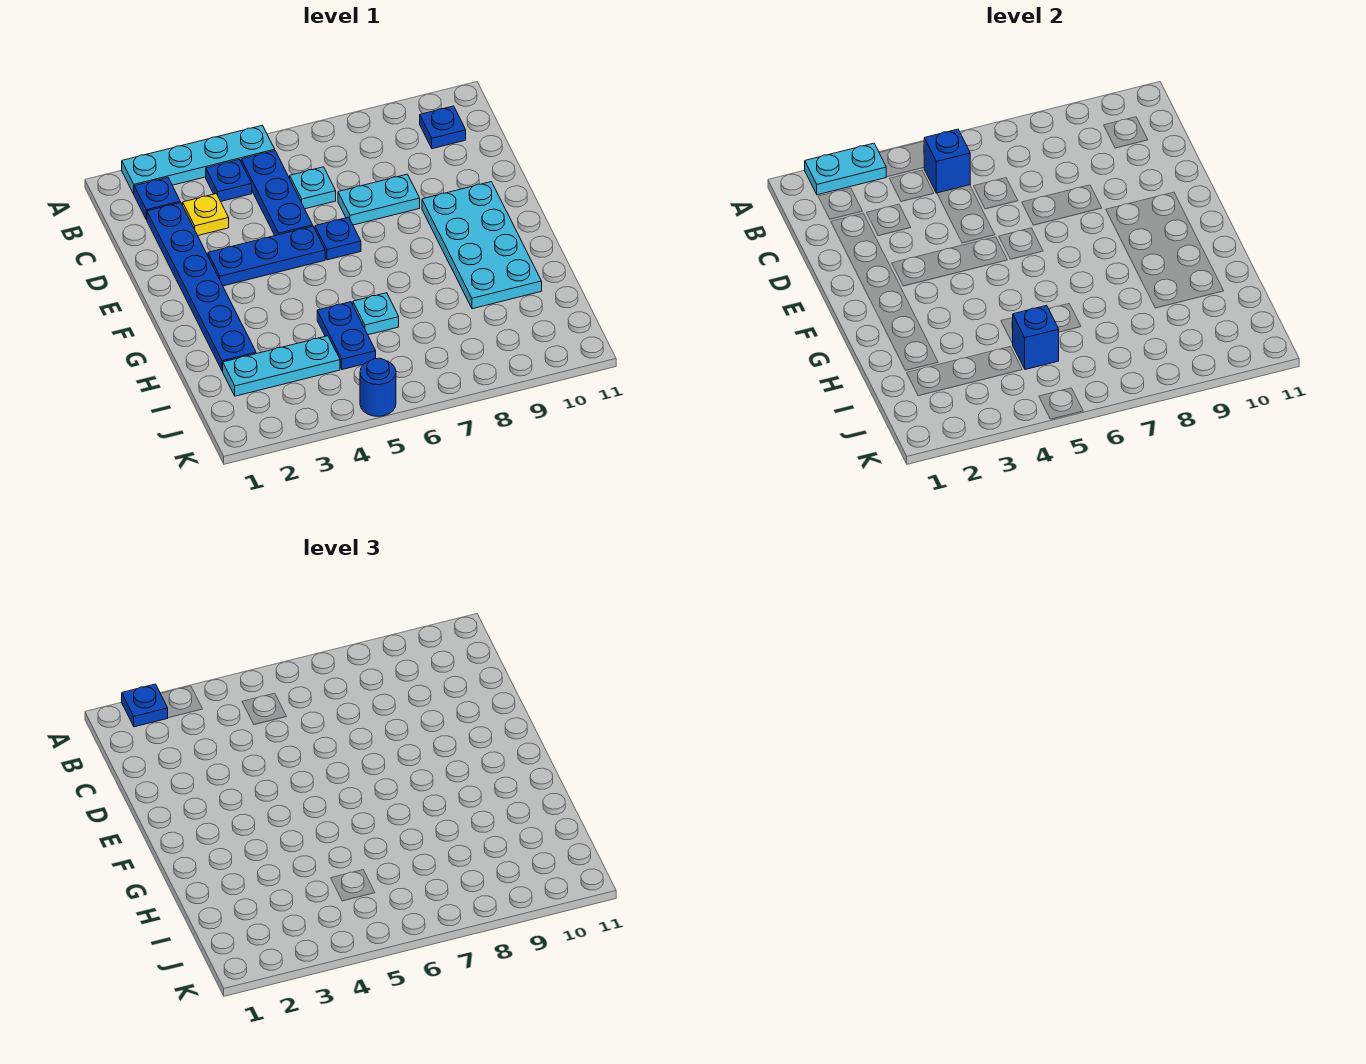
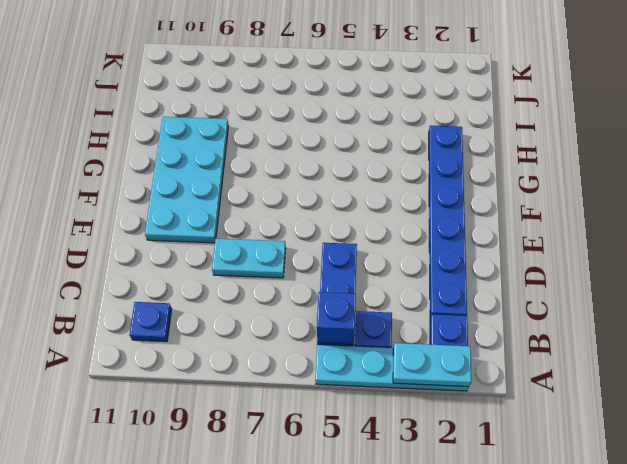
none -> yellow 1x1 plate [183,194,229,235]
none -> cyan 1x1 plate [290,167,336,209]
none -> blue 1x3 plate [208,226,325,286]

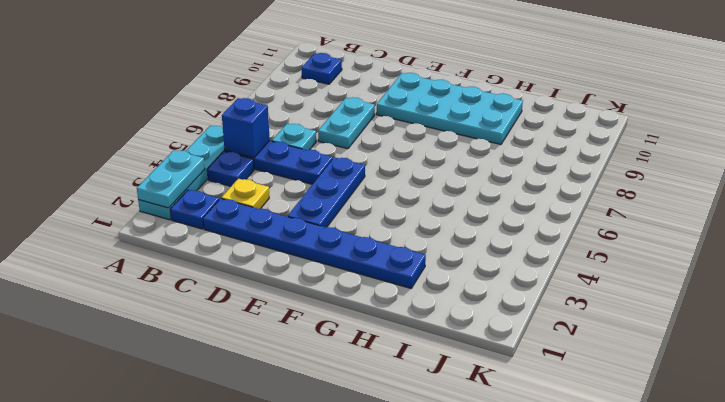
none -> blue 1x1 plate [315,217,361,260]
none -> blue 1x2 plate [317,302,376,370]
none -> cyan 1x1 plate [353,293,399,335]

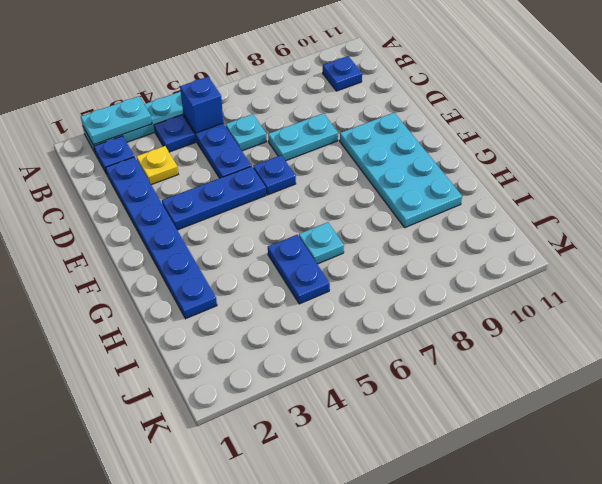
none -> cyan 1x3 plate [223,336,340,396]
none -> blue 1x1 round brick [360,358,396,416]
none -> blue 1x1 brick [1013,306,1059,370]

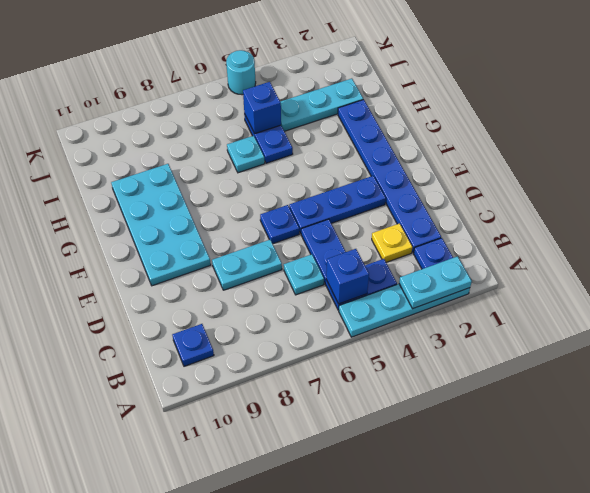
cyan 1x1 round brick [226,50,256,95] -> blue 1x1 round brick [360,358,396,416]
none -> blue 1x1 plate [122,684,168,727]

